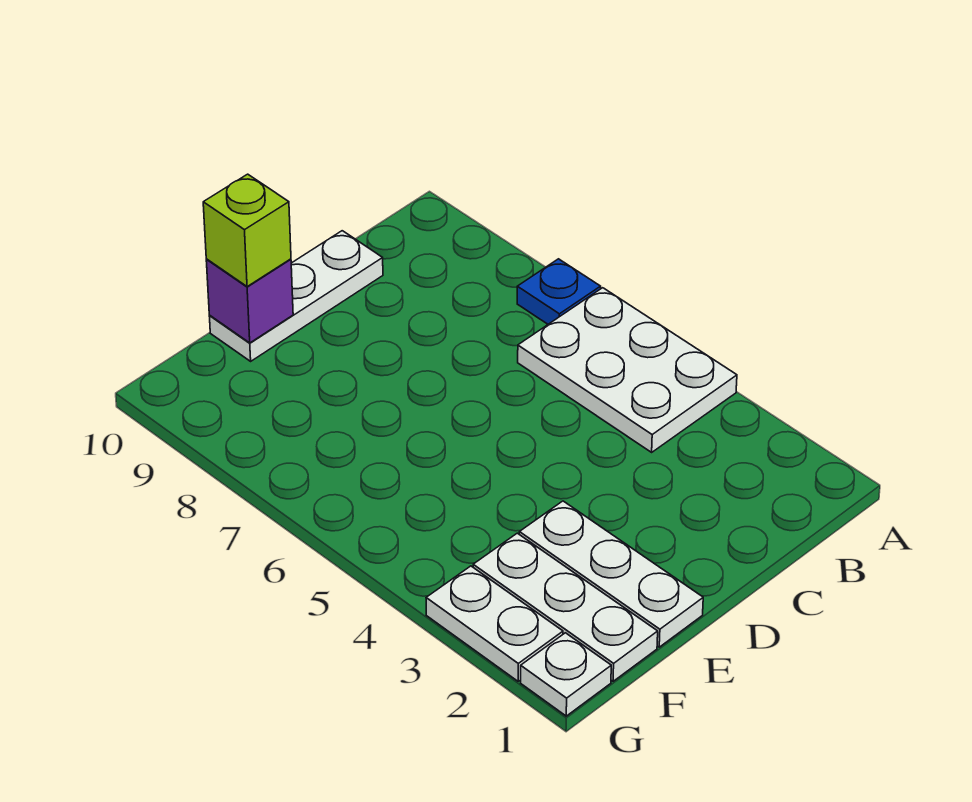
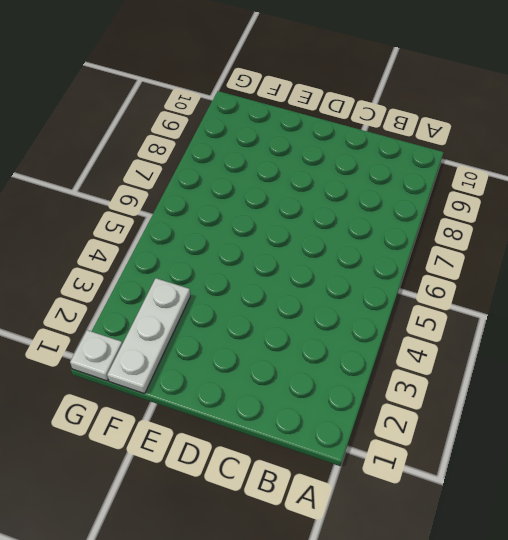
none -> white 2x3 plate [518,288,737,452]
none -> blue 1x1 plate [517,259,601,324]

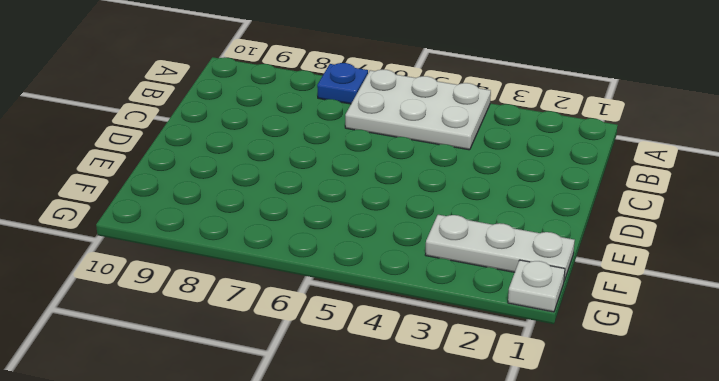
none -> white 1x3 plate [209,231,383,361]
none -> white 1x3 plate [519,501,703,647]

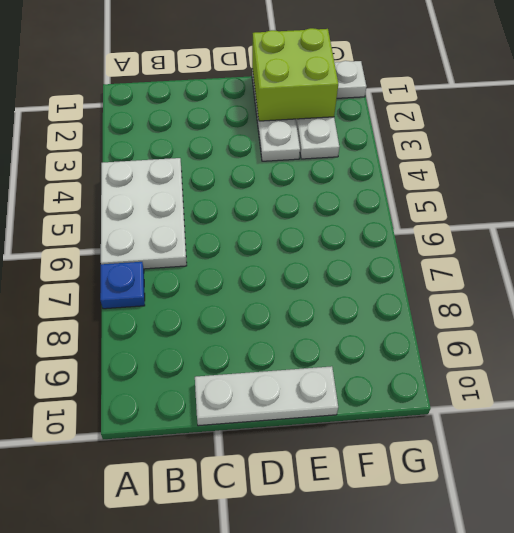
lime 2x2 brick [252,28,338,121] -> none
none -> white 1x2 plate [426,566,563,681]
none -> purple 1x1 brick [206,259,293,343]

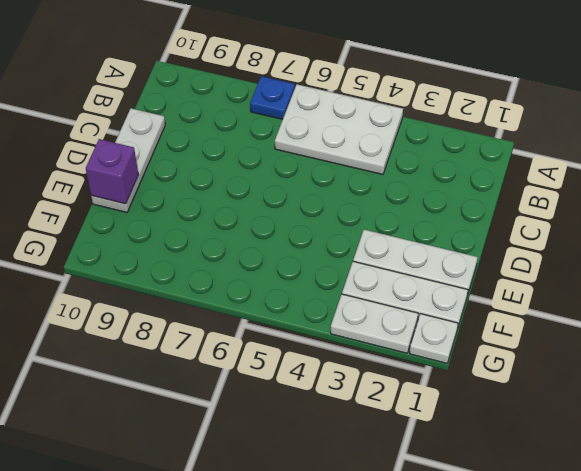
none -> lime 1x1 brick [203,174,291,287]

